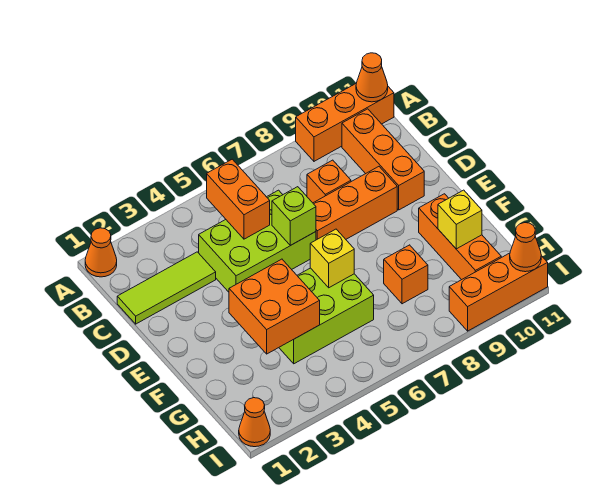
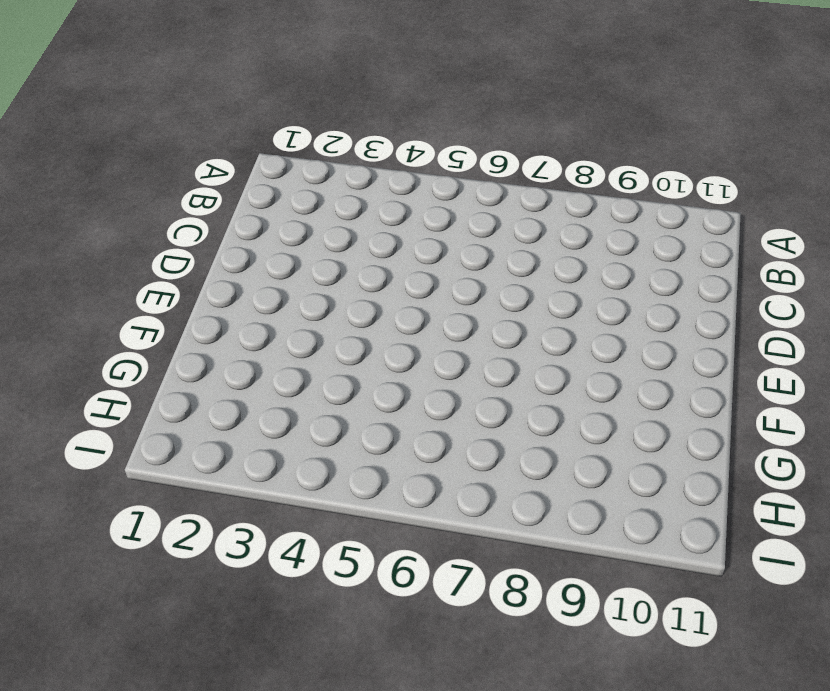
none -> orange 1x1 cone [85,228,117,277]
none -> orange 1x3 brick [296,84,394,161]
none -> orange 1x3 brick [342,109,424,210]

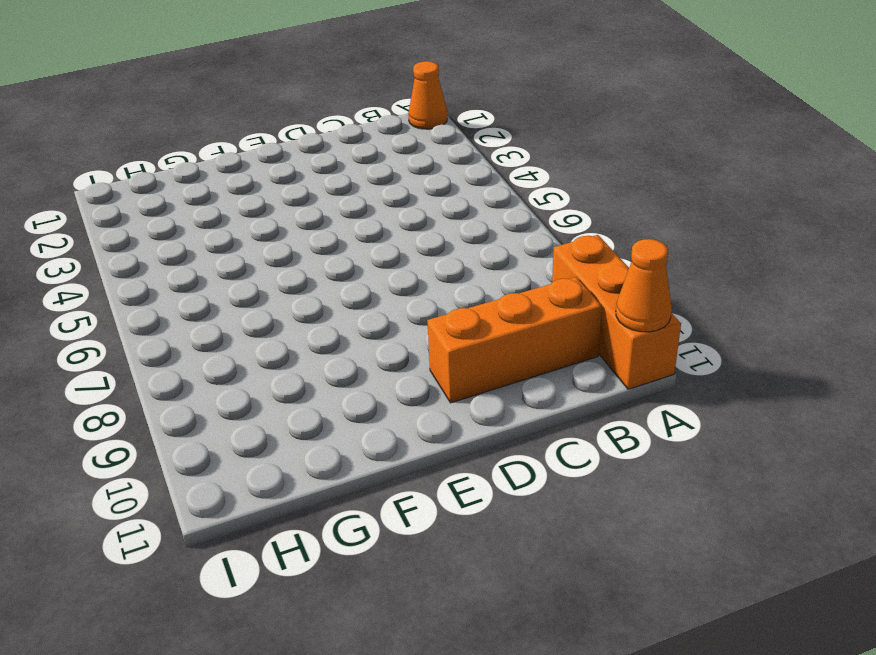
none -> lime 1x3 tile [117,252,216,324]
none -> lime 2x3 brick [199,190,316,292]
none -> orange 1x1 brick [307,160,351,203]

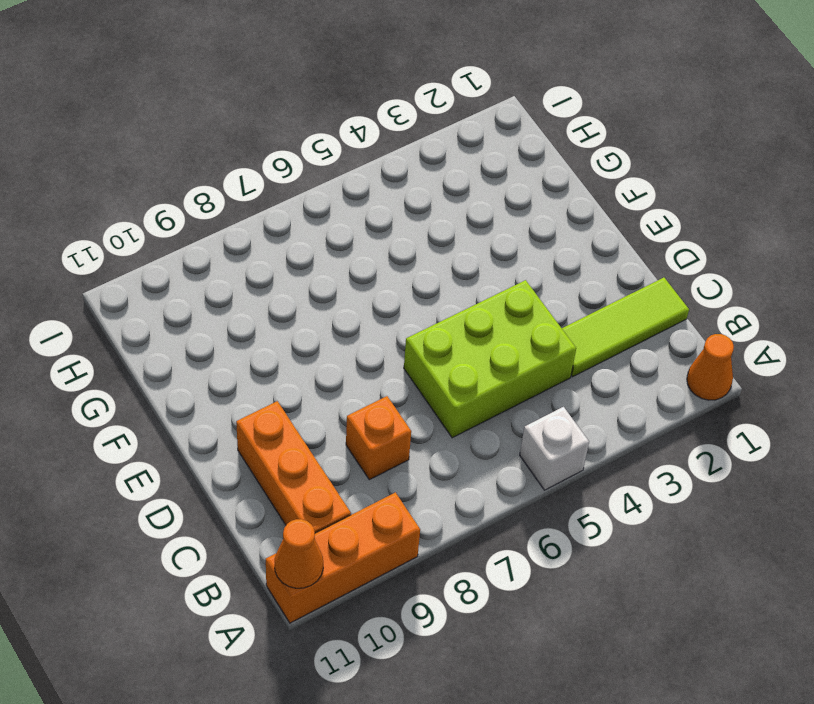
white 1x1 brick [520,407,589,490] -> none
none -> orange 1x3 brick [313,167,397,240]
none -> lime 2x3 brick [279,268,374,364]
none -> orange 1x3 brick [419,194,501,280]

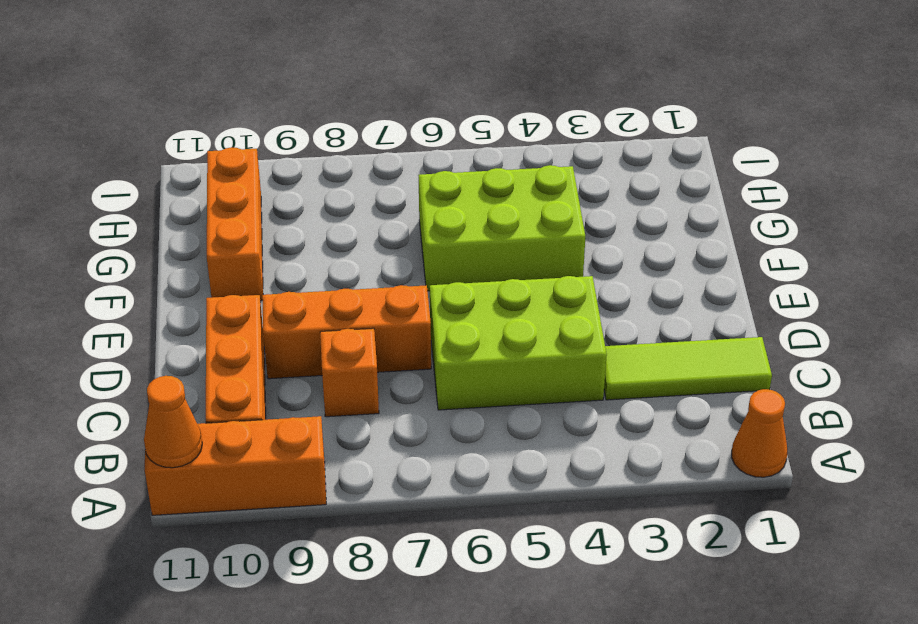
none -> orange 1x1 brick [384,245,428,304]
none -> orange 1x1 cone [239,398,270,447]
none -> orange 1x3 brick [449,253,548,331]

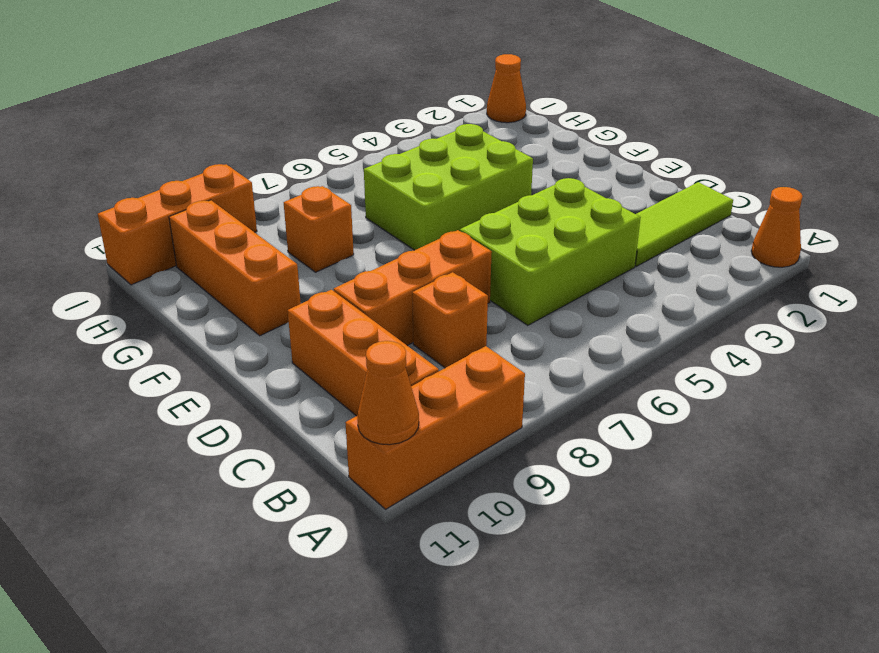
none -> orange 1x2 brick [207,159,270,239]
none -> lime 1x1 brick [272,187,316,245]
none -> orange 2x2 brick [229,259,320,354]

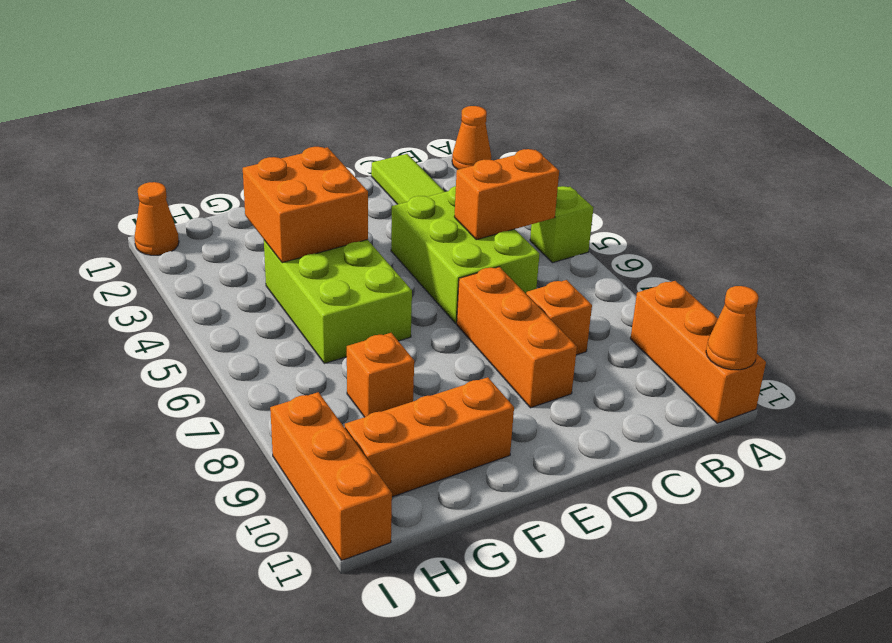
lime 1x1 brick [530,186,593,263] -> lime 1x1 brick moved to [272,187,316,245]
none -> orange 1x3 brick [342,109,424,210]
none -> yellow 1x1 brick [310,229,354,288]
none -> yellow 1x1 brick [438,190,482,249]

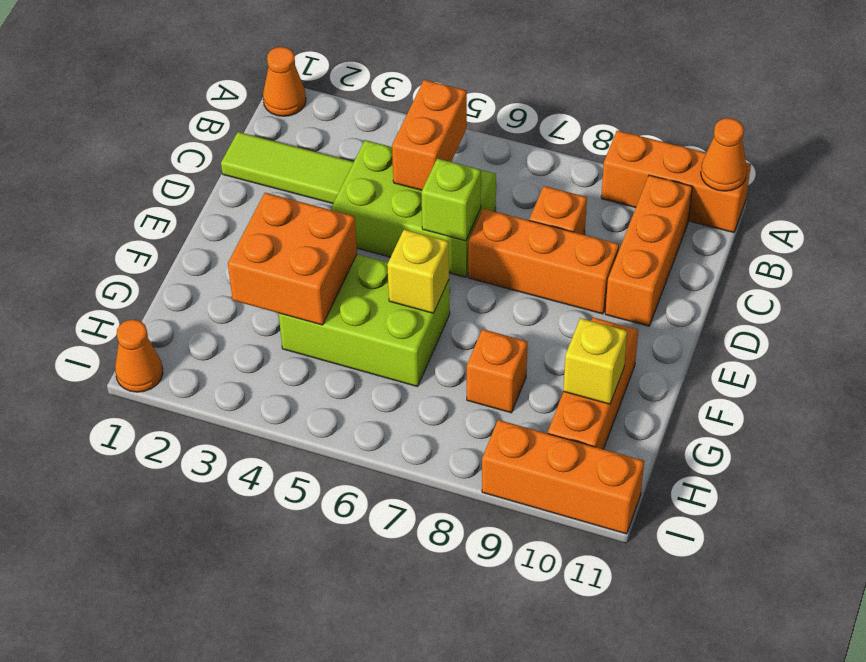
none -> orange 1x1 cone [510,223,541,272]

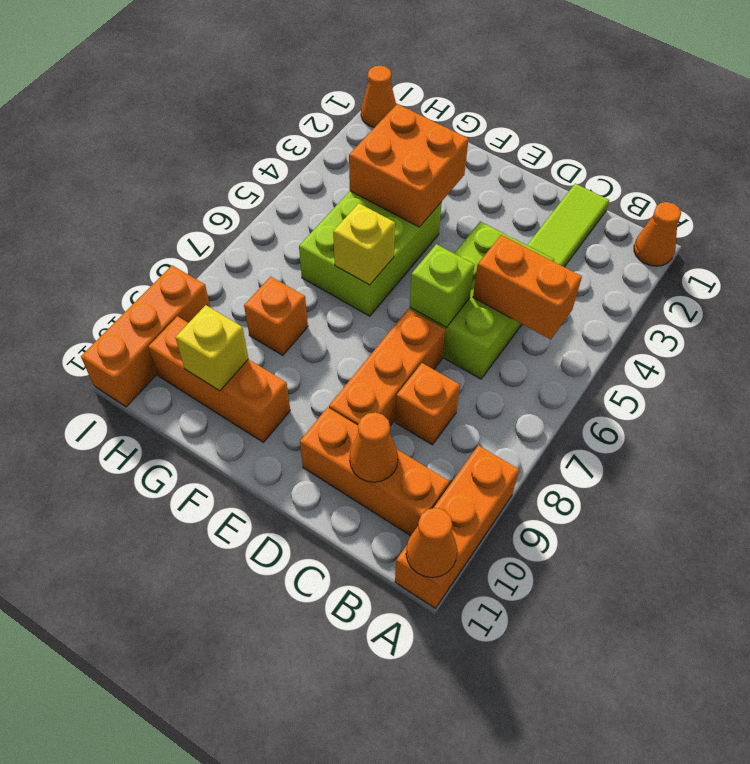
orange 1x1 cone [350,412,398,482] -> orange 1x1 cone moved to [510,223,541,272]

